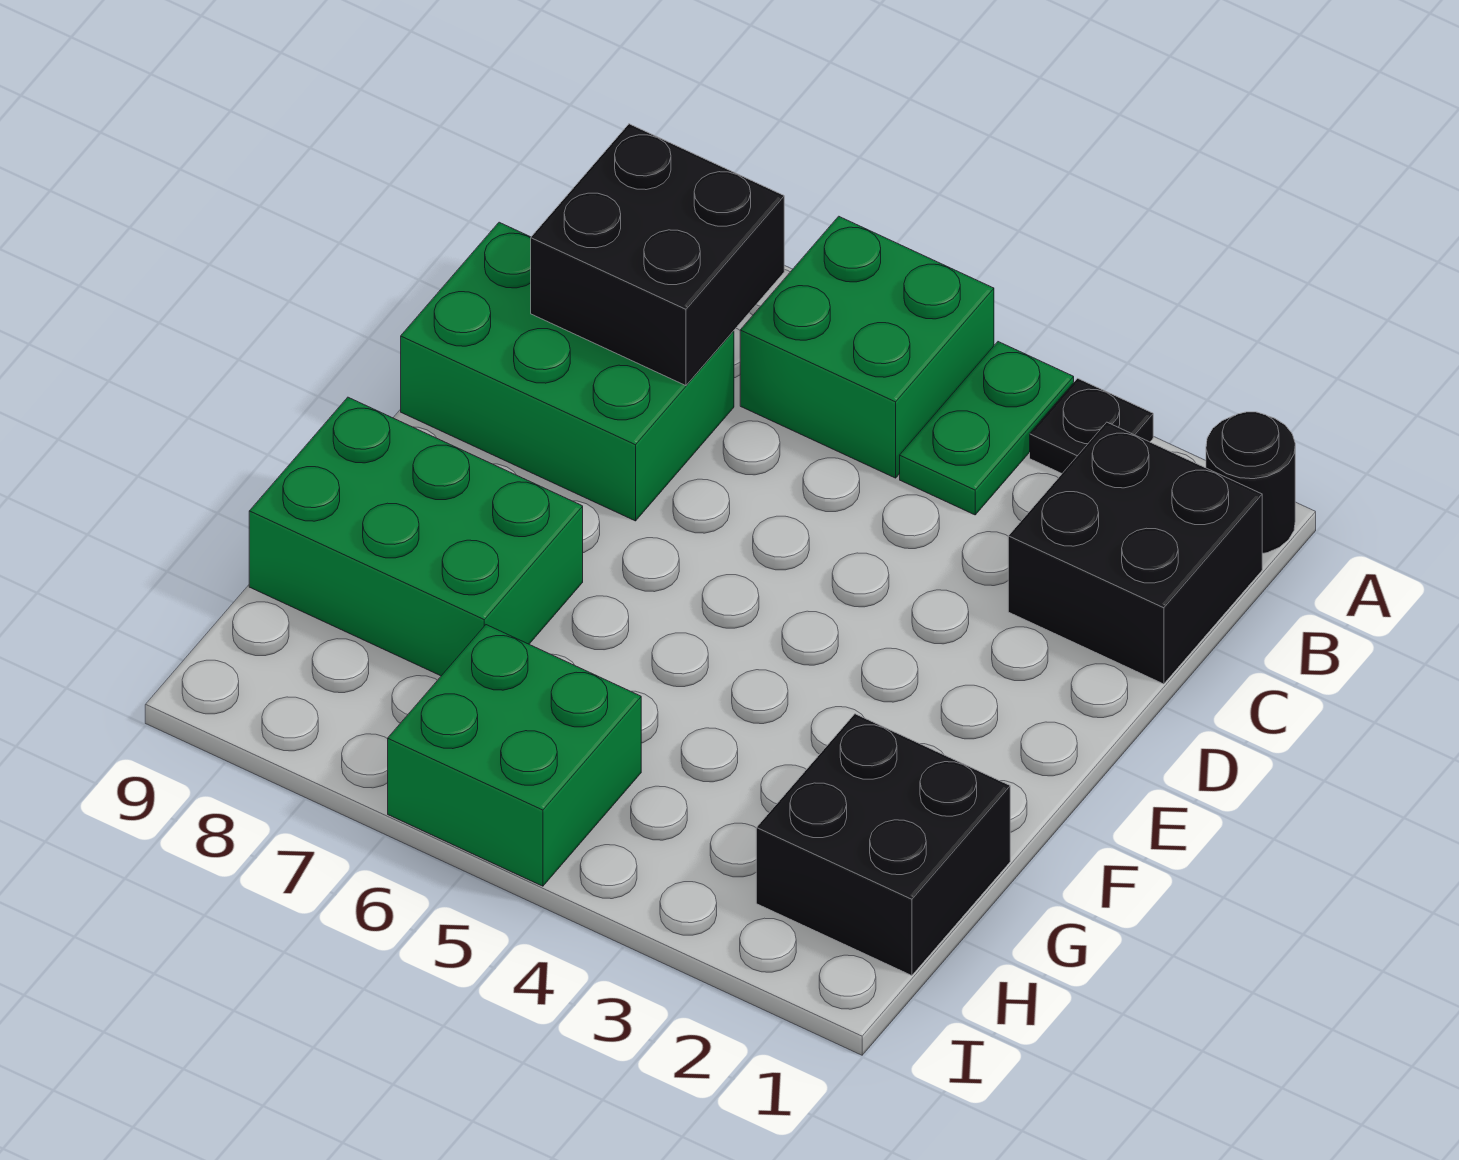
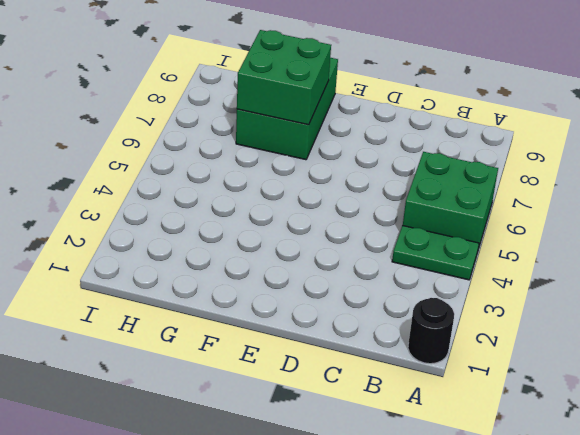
green 2x2 brick [237,30,331,125] -> green 2x2 brick moved to [388,625,641,886]
none -> black 1x1 plate [1030,378,1153,473]
none -> black 2x2 brick [1008,422,1262,684]

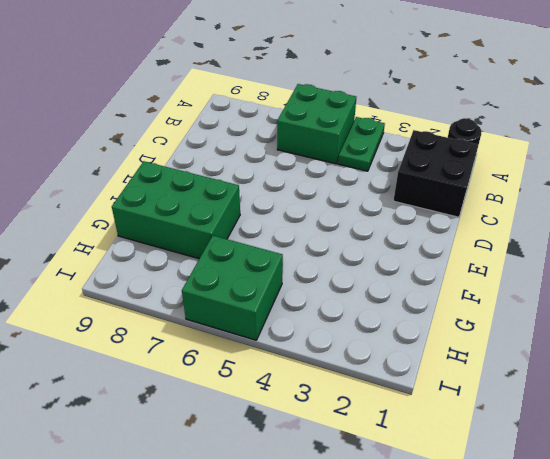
none -> black 1x1 plate [1030,378,1153,473]
none -> green 2x3 brick [401,222,734,521]

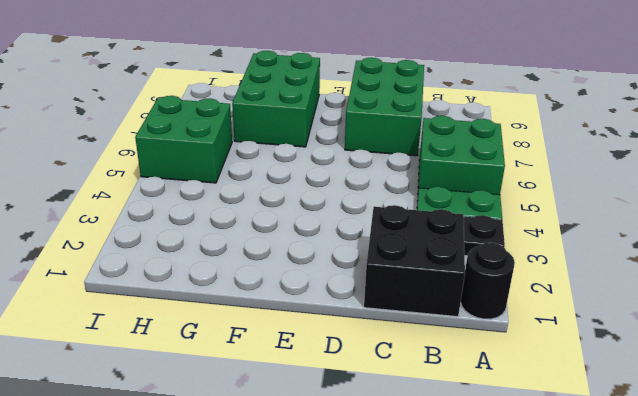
none -> black 2x2 brick [756,714,1010,976]
none -> black 2x2 brick [531,124,784,386]

